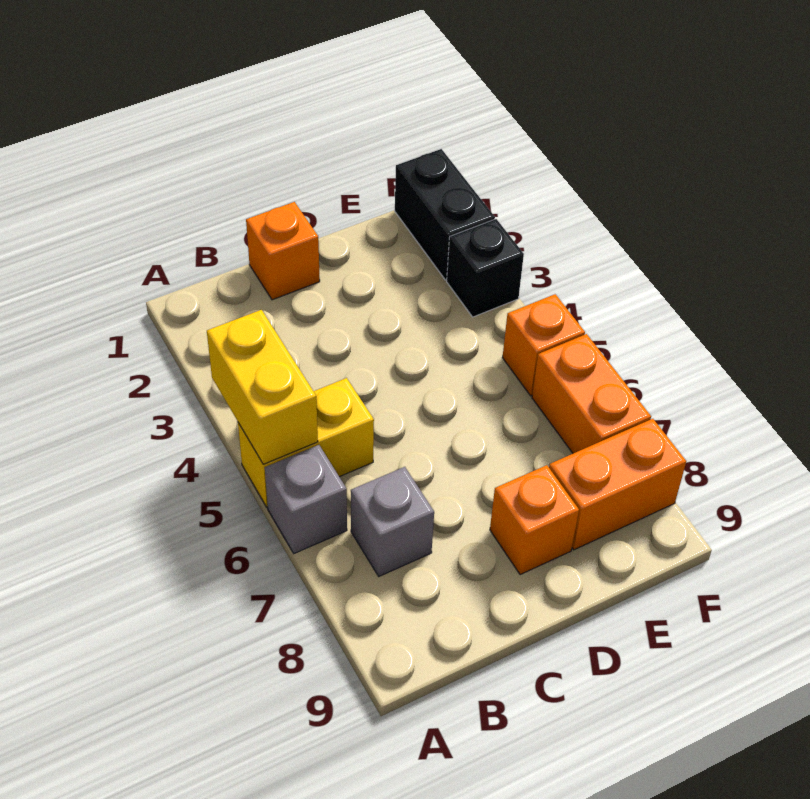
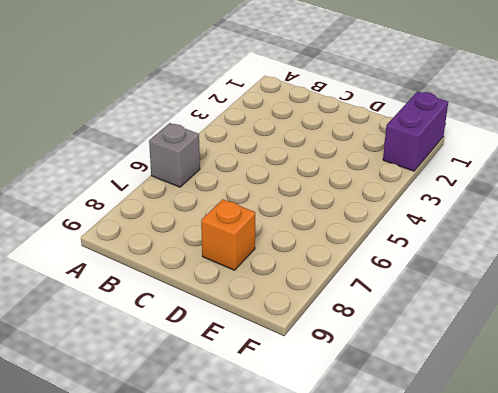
purple 1x2 brick [383,92,448,171] -> black 1x2 brick [395,149,495,280]
none -> yellow 1x2 brick [238,378,374,507]
none -> grey 1x1 brick [351,467,434,576]

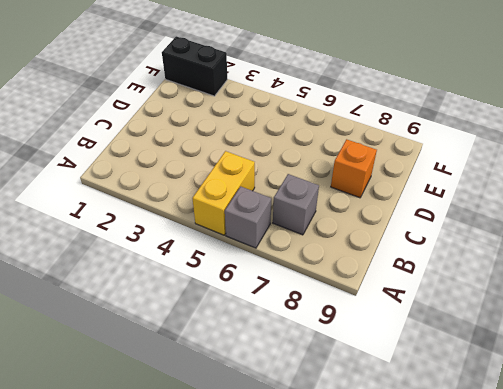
none -> orange 1x1 brick [246,202,320,300]
none -> orange 1x2 brick [549,419,686,550]

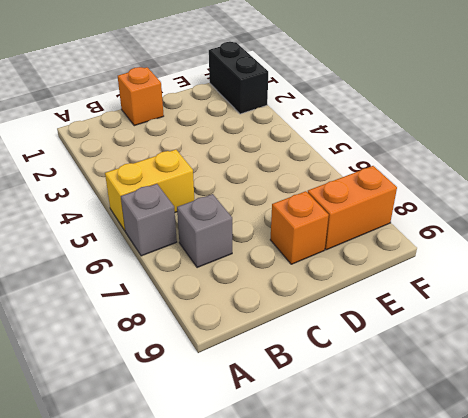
none -> black 1x1 brick [447,219,524,317]
none -> orange 1x1 brick [502,294,585,396]

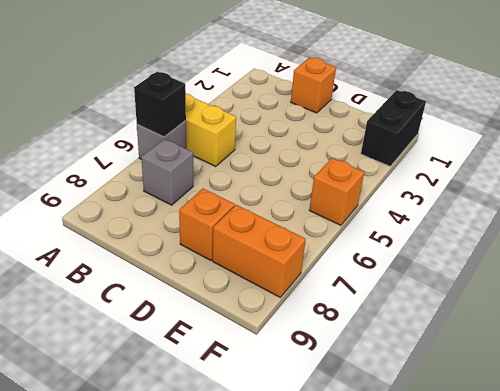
black 1x1 brick [134,72,186,137] -> black 1x1 brick moved to [447,219,524,317]
none -> orange 1x2 brick [532,334,651,453]
none -> yellow 1x2 brick [207,310,318,464]

